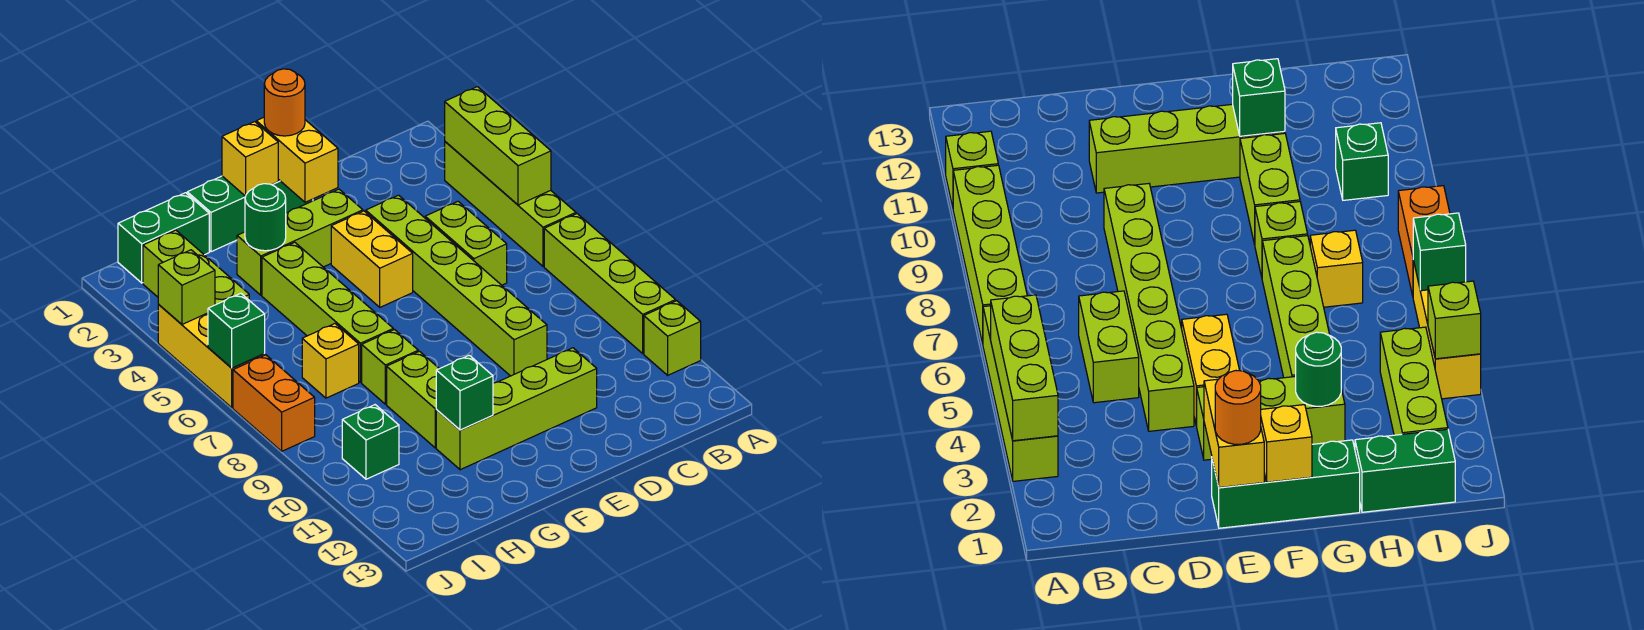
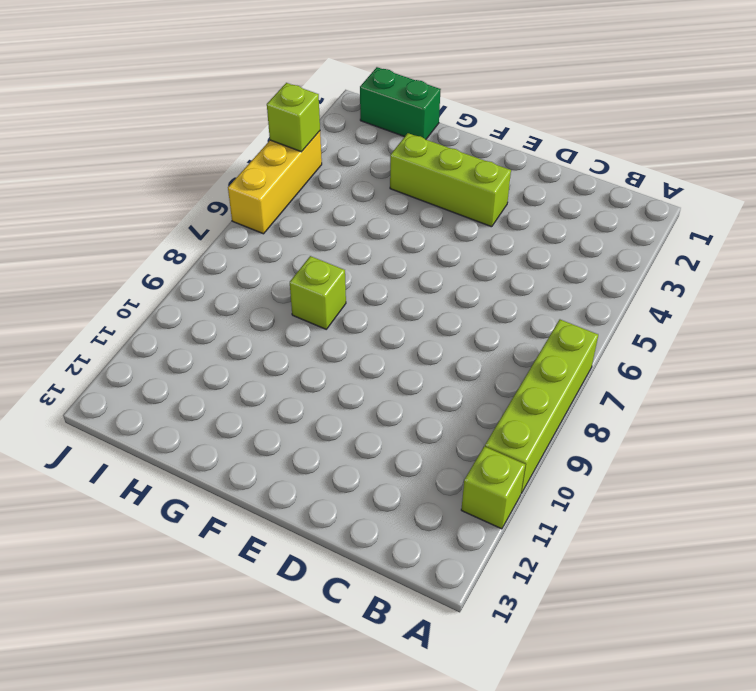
none -> lime 1x4 brick [445,142,576,266]
none -> lime 1x2 brick [425,202,507,285]
none -> lime 1x6 brick [366,195,547,376]

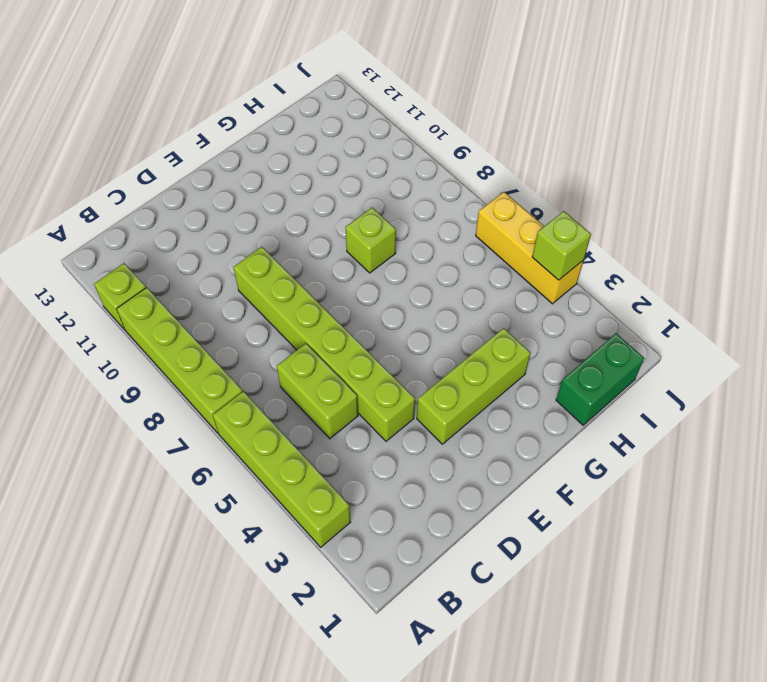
none -> lime 1x4 brick [436,348,597,470]
none -> green 1x3 brick [187,176,313,252]
none -> yellow 1x2 brick [331,211,413,307]

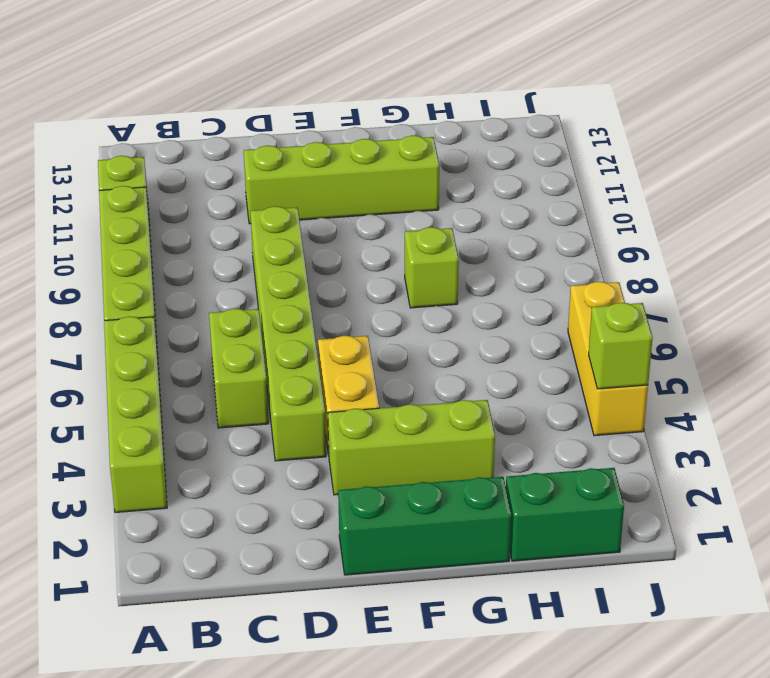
none -> lime 1x4 brick [262,242,393,382]
none -> lime 1x2 brick [387,351,439,448]
none -> yellow 1x1 brick [302,324,359,398]

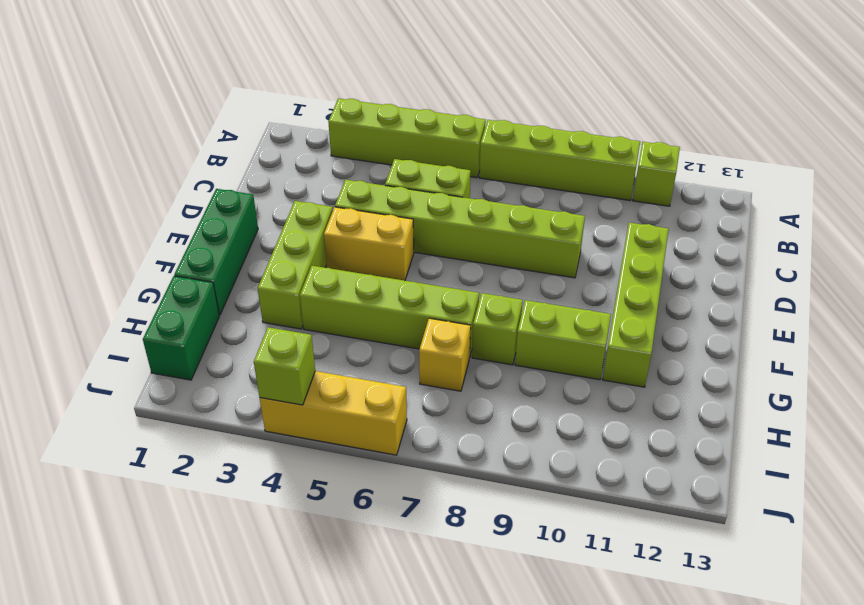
none -> lime 1x3 brick [143,230,249,305]
none -> green 1x1 brick [342,405,399,479]
none -> orange 1x2 brick [233,355,315,451]

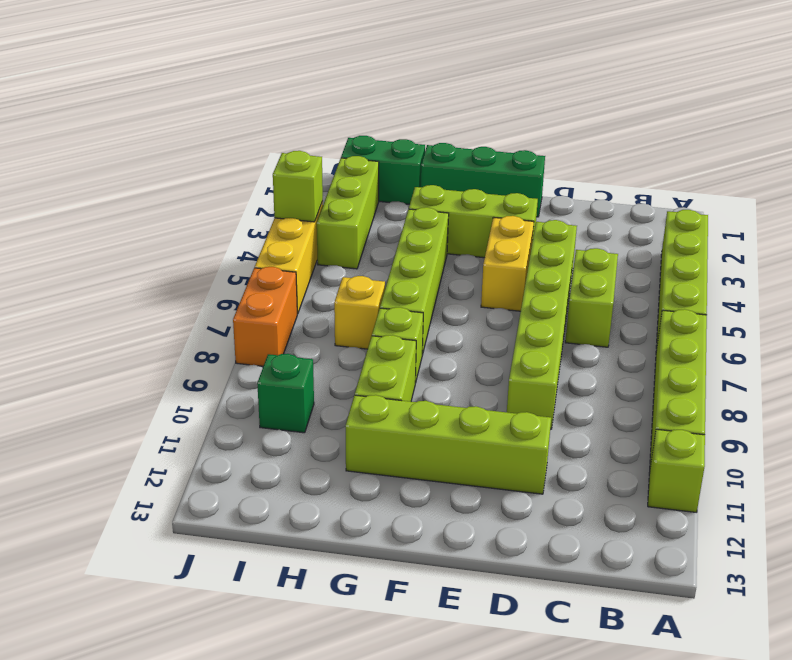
none -> lime 1x3 brick [445,87,551,205]
none -> yellow 1x2 brick [256,117,338,202]
none -> yellow 1x1 brick [222,122,278,196]

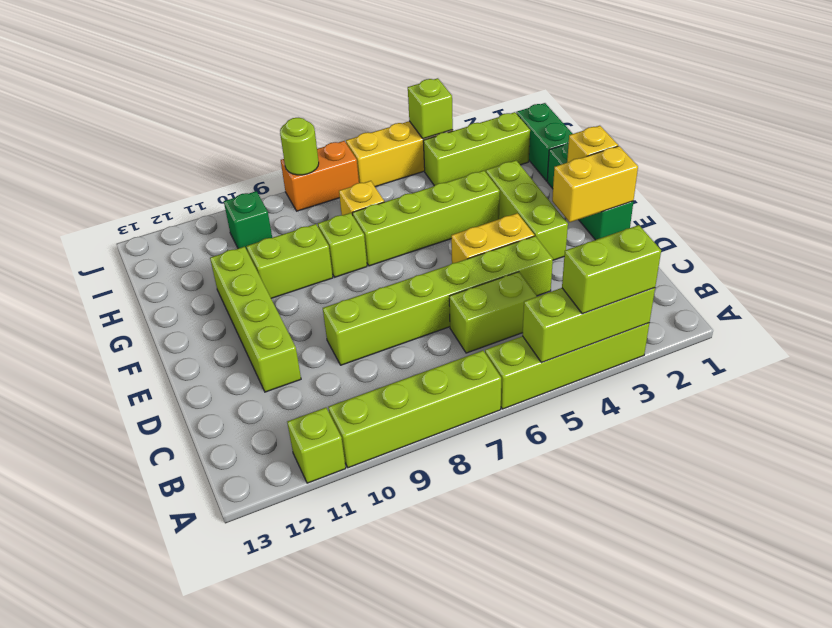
lime 1x2 brick [562,225,661,314] -> none
lime 1x1 round brick [280,118,319,175] -> none
none -> green 1x1 round brick [245,184,286,251]
none -> green 1x1 brick [436,355,493,430]
none -> green 1x1 brick [208,294,265,368]

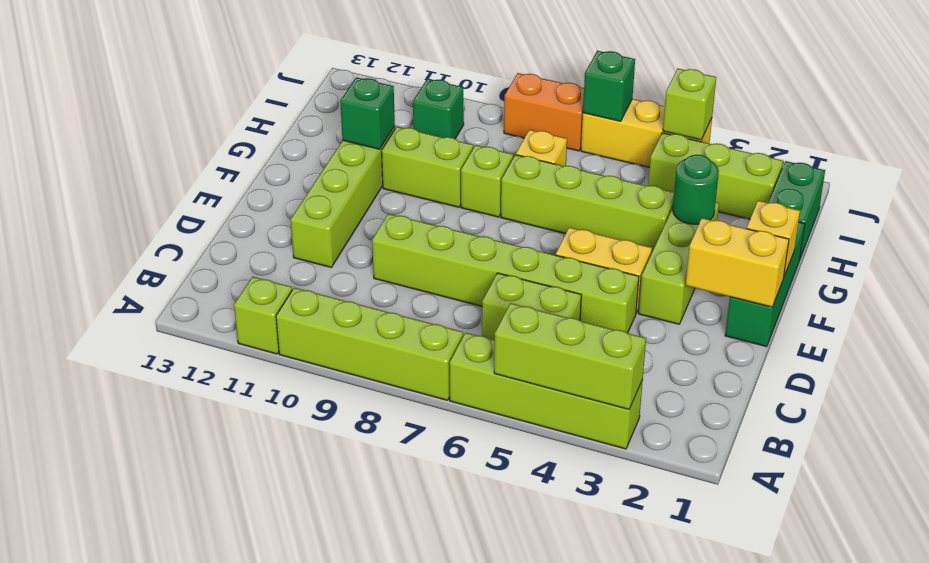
none -> orange 1x1 round brick [264,69,305,136]

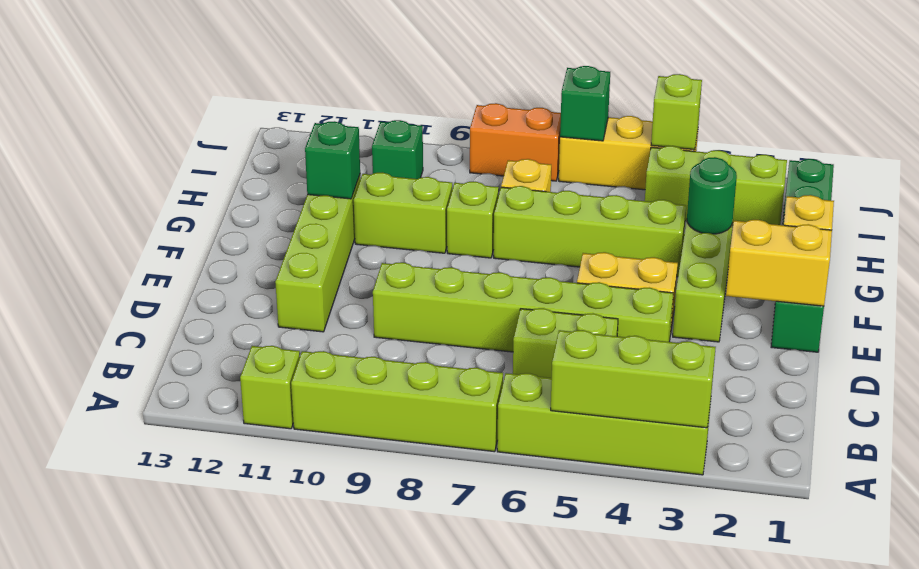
none -> orange 1x1 round brick [264,69,305,136]

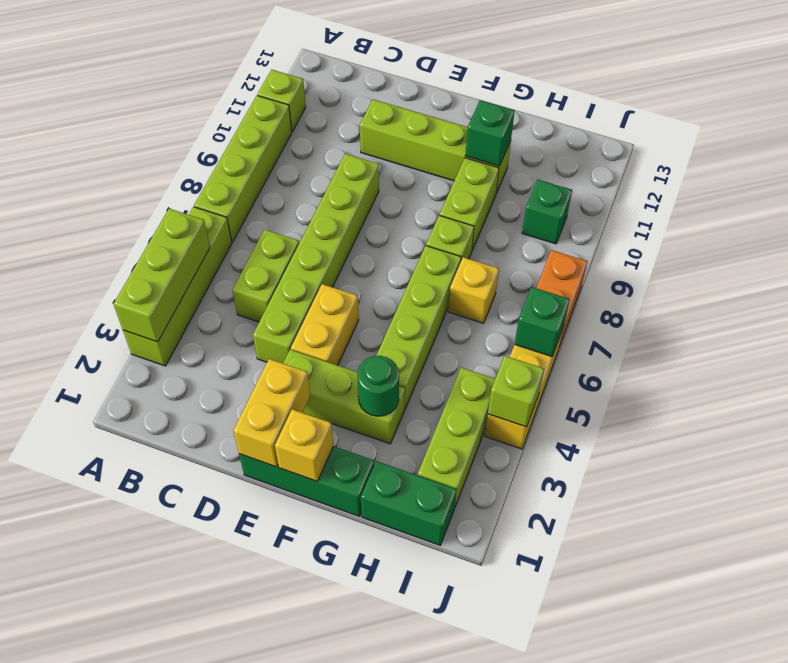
none -> orange 1x1 round brick [264,69,305,136]

